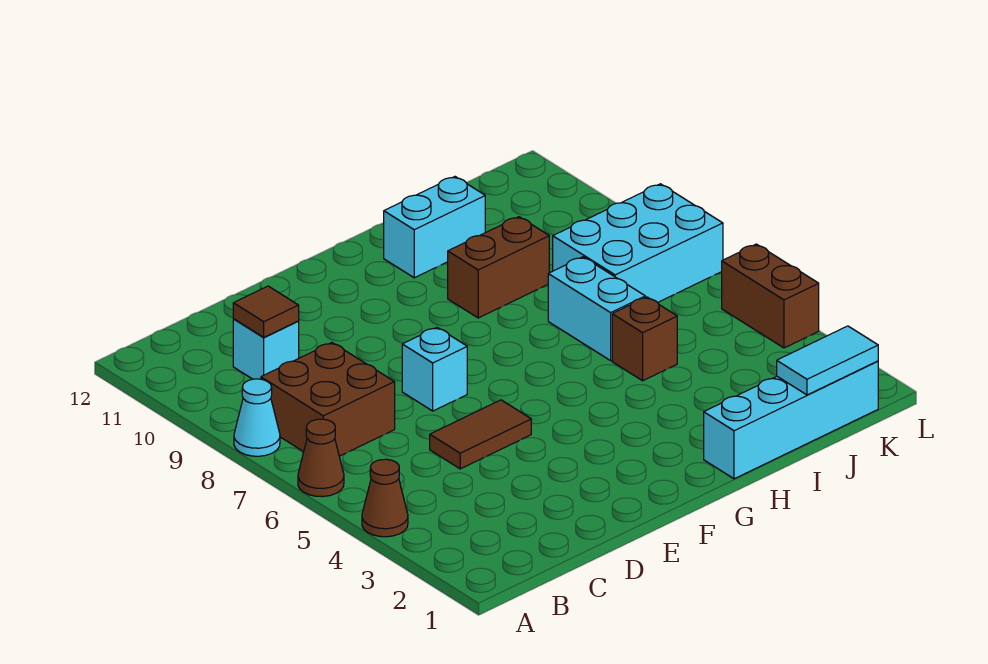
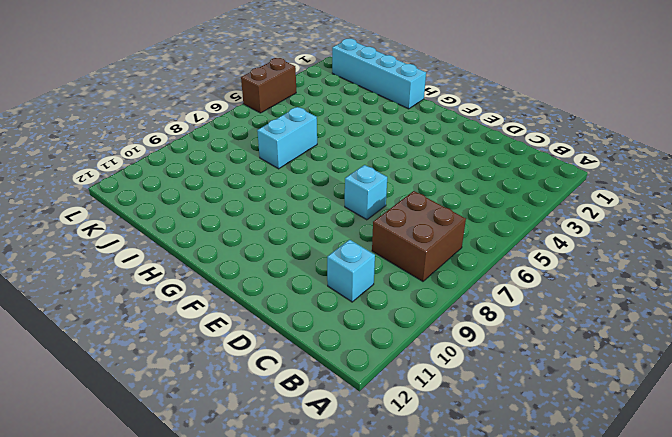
none -> brown 1x1 cone [362,459,408,537]
none -> brown 1x1 cone [298,419,344,497]
none -> cyan 1x1 cone [234,379,280,456]

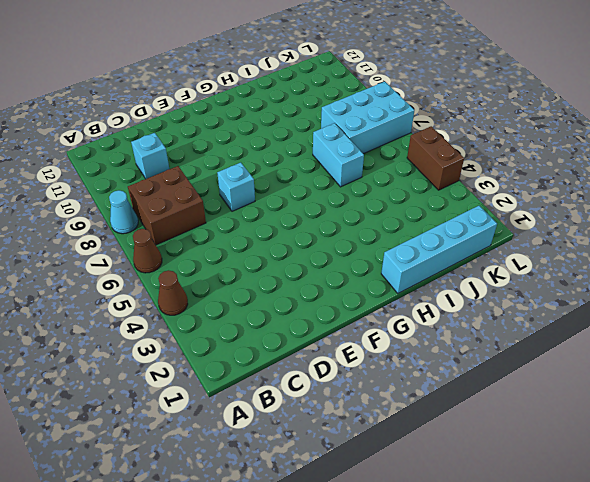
none -> brown 1x2 tile [430,400,531,469]
none -> brown 1x2 brick [448,217,549,318]
none -> cyan 1x2 brick [384,177,486,278]

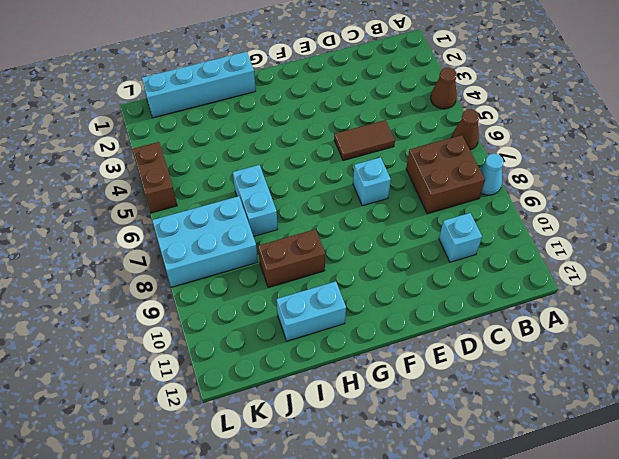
none -> brown 1x1 brick [612,297,677,381]
none -> brown 1x1 tile [233,286,299,337]
none -> cyan 1x2 tile [777,326,878,395]

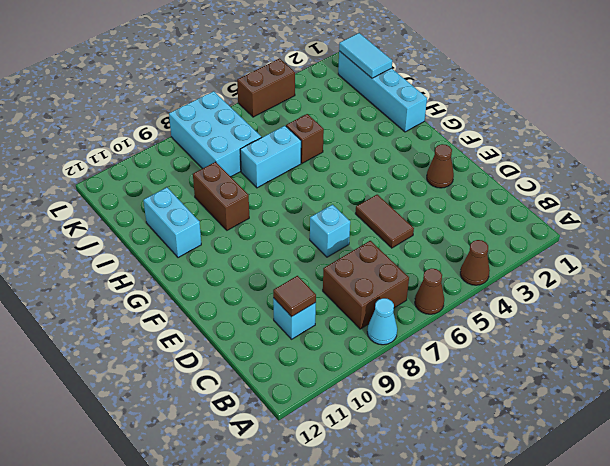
brown 1x1 cone [427,144,454,188] -> none

